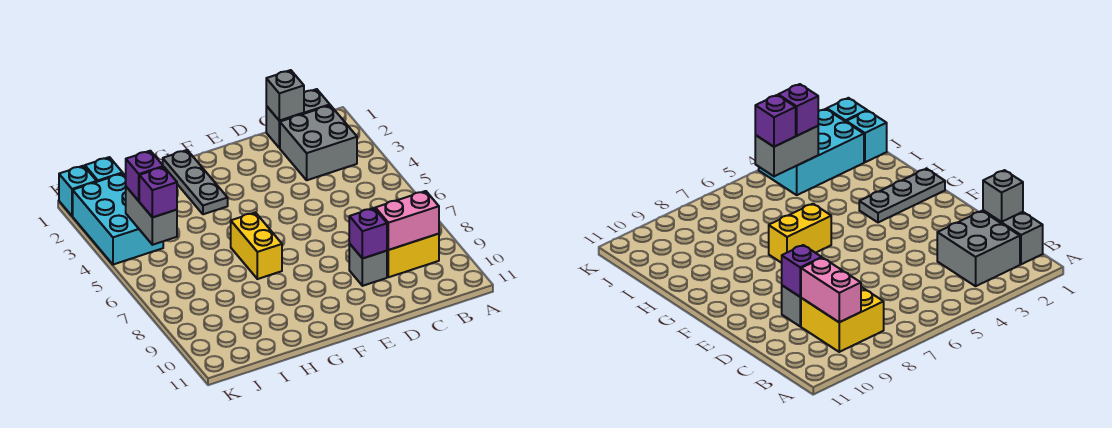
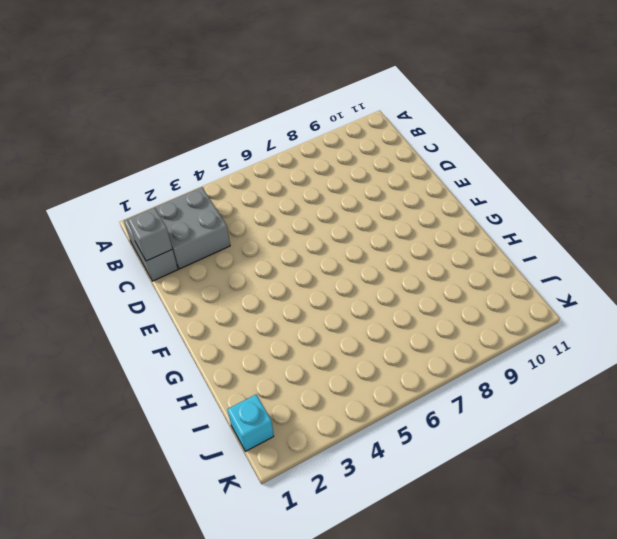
none -> yellow 2x2 brick [387,234,439,277]
none -> grey 1x1 brick [349,244,387,286]
none -> grey 1x3 plate [163,150,228,214]

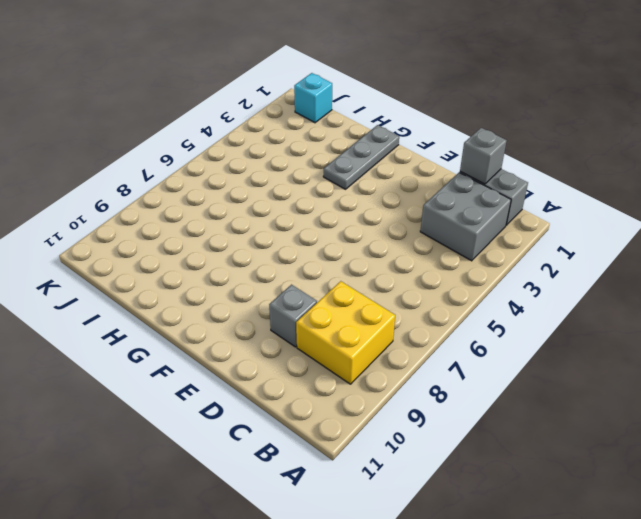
none -> yellow 1x2 brick [231,212,282,279]
none -> cyan 2x3 brick [73,173,163,265]
none -> cyan 1x1 brick [59,166,97,216]

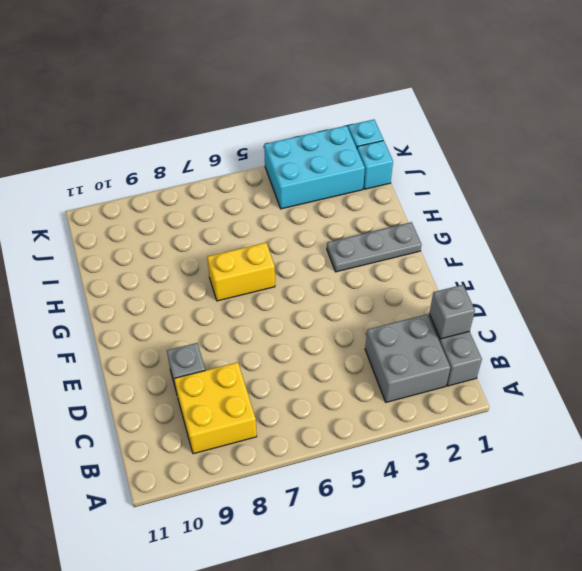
none -> pink 1x2 brick [375,191,439,250]
none -> purple 1x1 brick [349,208,387,259]
none -> grey 1x2 brick [126,187,177,245]

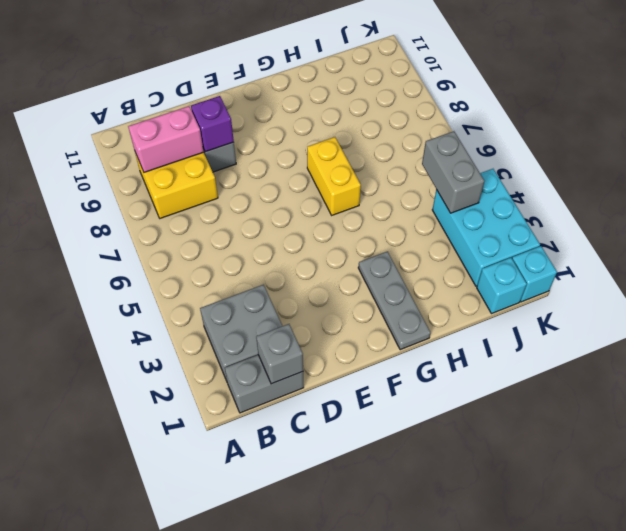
none -> purple 1x1 brick [126,151,163,201]
none -> purple 1x1 brick [139,167,177,217]

